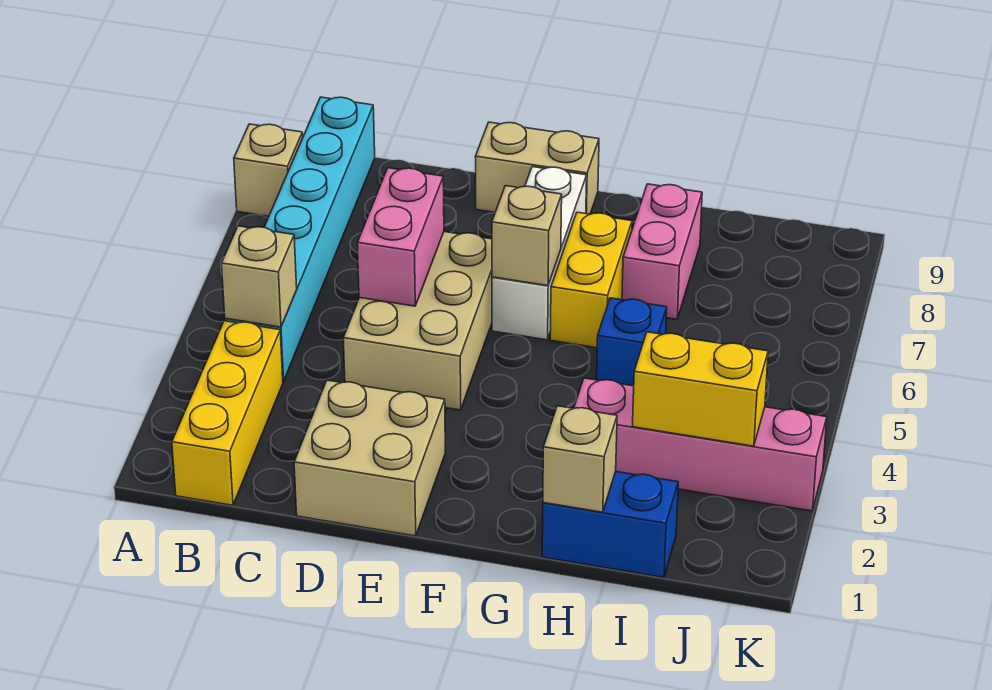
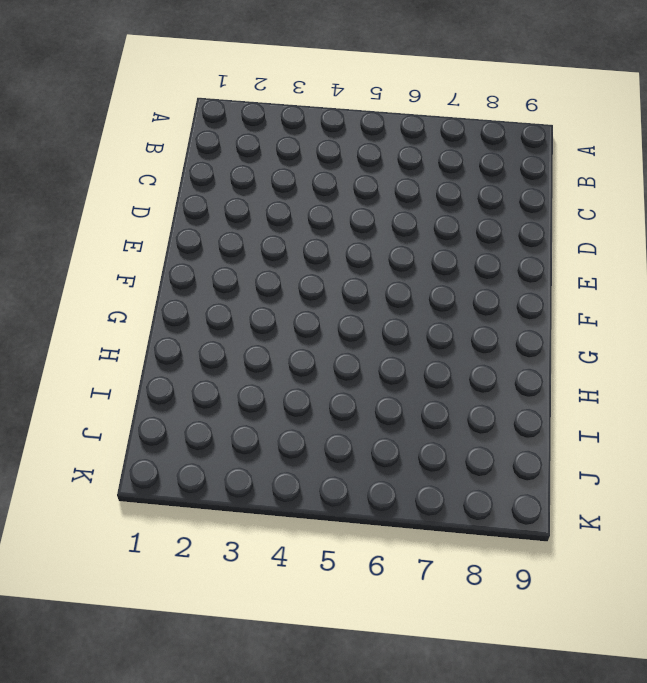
none -> tan 1x1 brick [234,124,303,216]
none -> yellow 1x3 brick [172,321,283,505]
none -> cyan 1x6 brick [225,97,375,381]

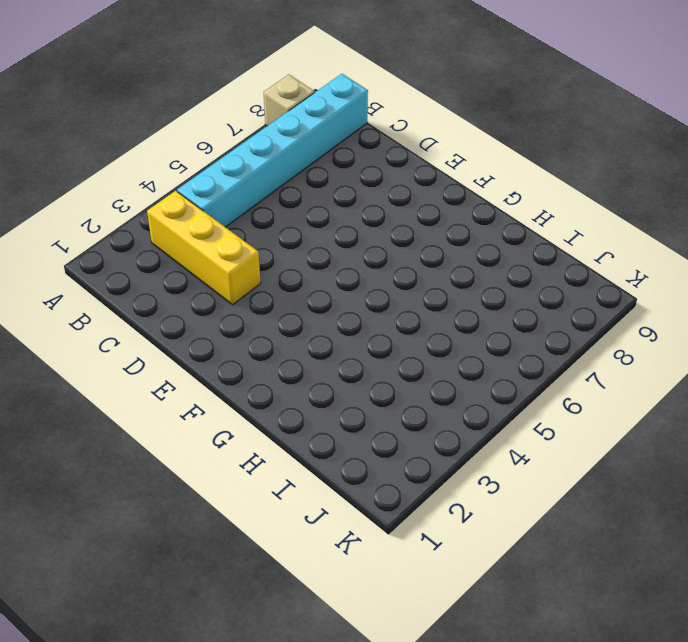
yellow 1x3 brick [147,191,261,305] -> yellow 1x3 brick turned to [172,321,283,505]
none -> tan 2x2 brick [294,380,445,536]
none -> tan 2x3 brick [343,232,492,410]
none -> tan 1x2 brick [475,122,599,214]

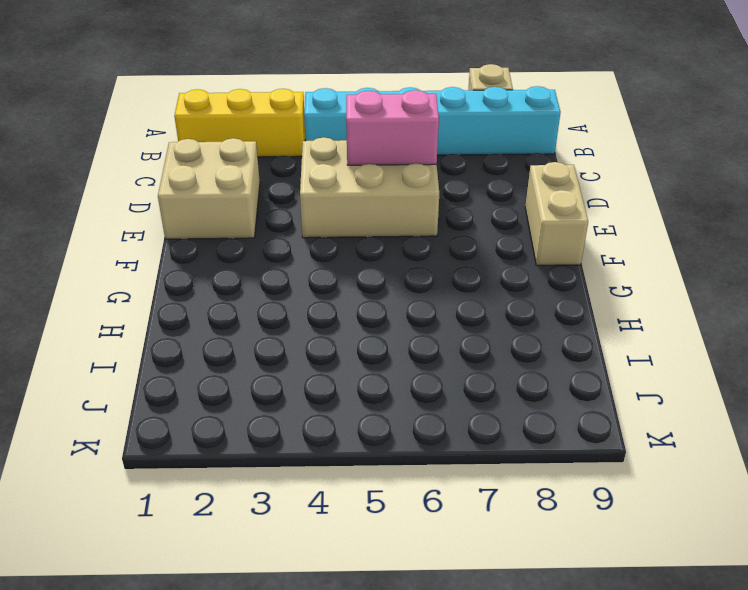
none -> white 1x3 brick [492,167,587,340]
none -> yellow 1x2 brick [550,212,632,348]
none -> blue 1x2 brick [542,472,678,578]

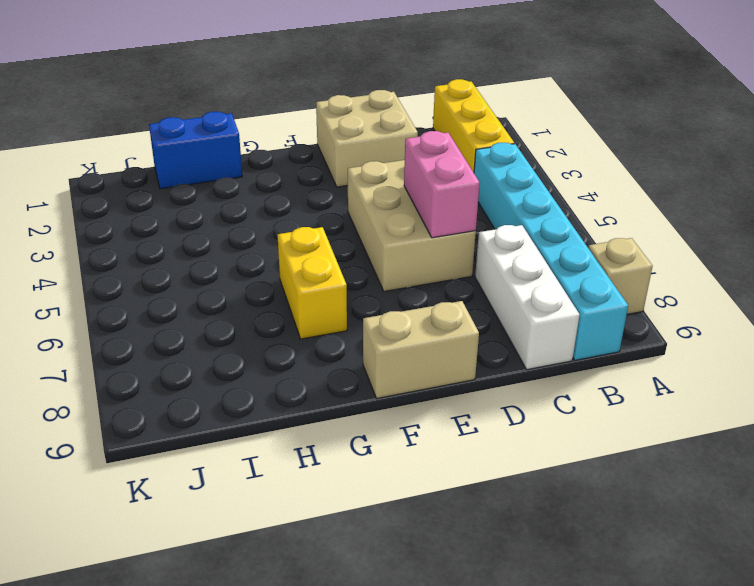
white 1x3 brick [475,225,580,370] -> white 1x3 brick moved to [492,167,587,340]
none -> pink 1x4 brick [574,378,827,511]
none -> blue 1x1 brick [597,298,667,386]
none -> pink 1x2 brick [622,184,702,319]

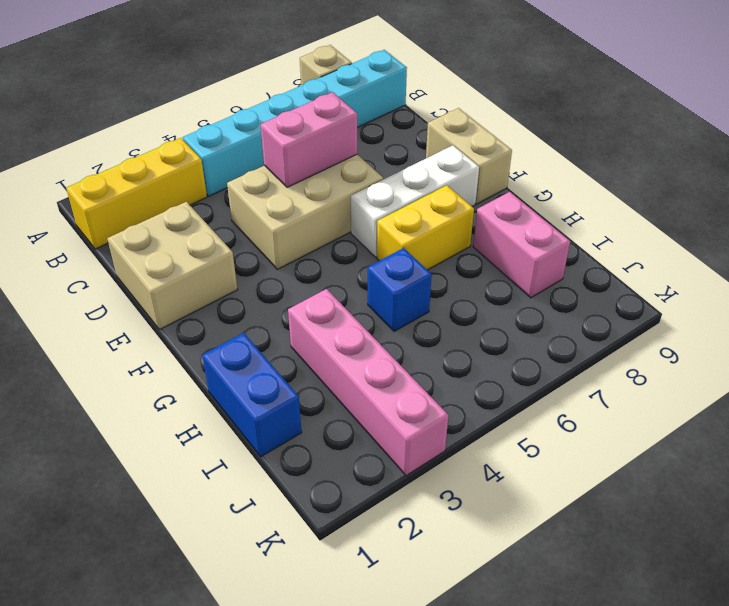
pink 1x2 brick [473,192,570,298] -> pink 1x2 brick turned to [622,184,702,319]
none -> tan 1x1 brick [222,226,297,327]
none -> tan 1x1 brick [492,186,562,286]
none -> tan 1x1 brick [543,406,617,512]

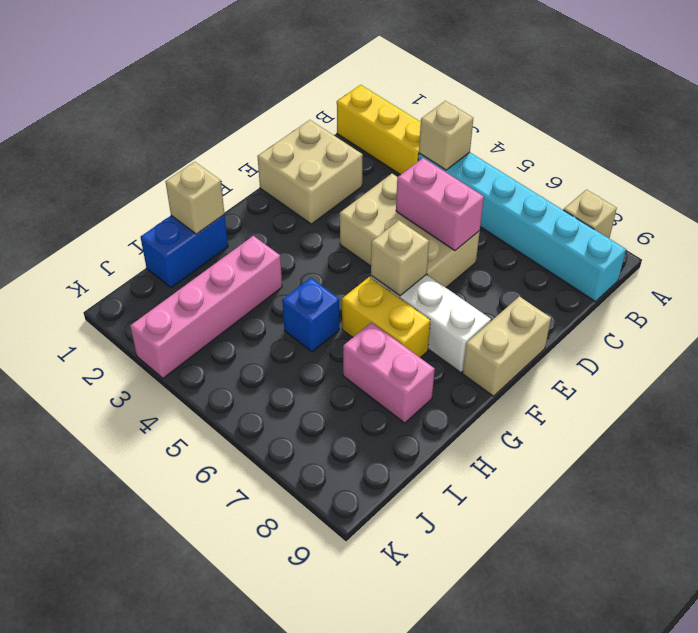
none -> yellow 1x2 brick [633,332,768,446]

